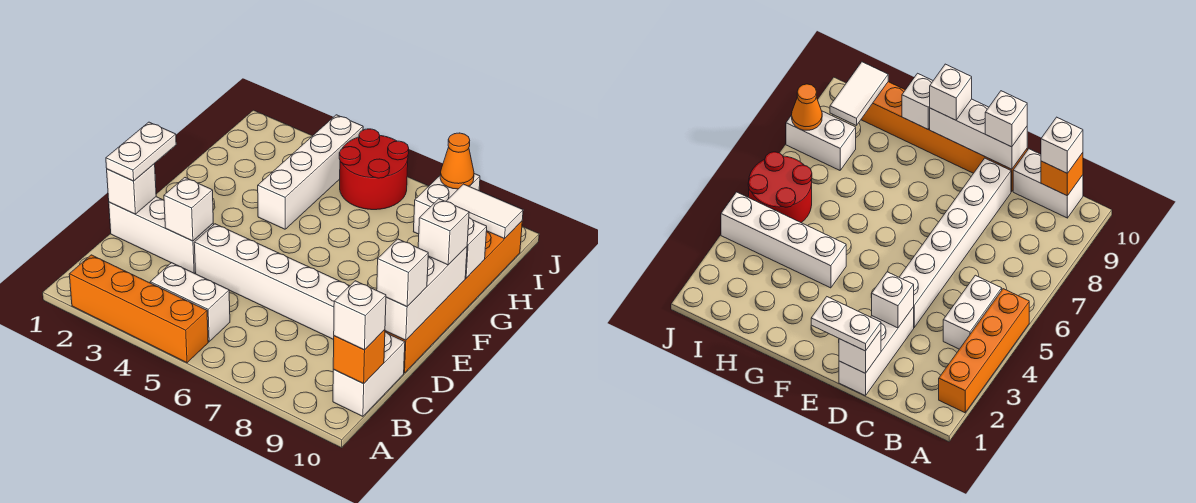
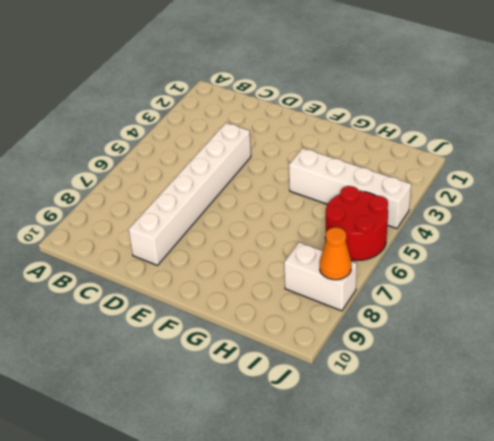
none -> orange 1x4 brick [69,255,208,363]
none -> white 1x2 brick [150,263,230,342]
none -> white 1x2 brick [333,332,405,416]

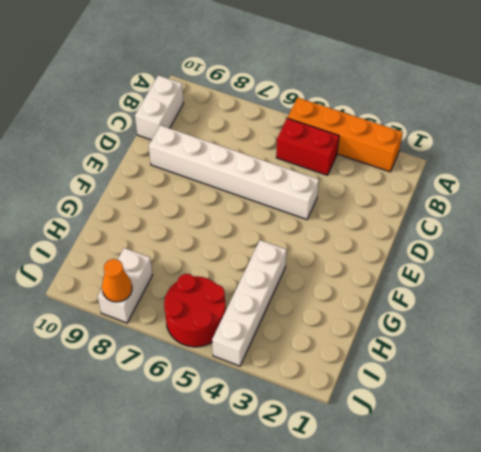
red 1x2 brick [276,118,339,175] -> white 1x2 brick [150,263,230,342]
none -> white 1x3 brick [109,197,214,273]
none -> orange 1x6 brick [385,221,522,373]
none -> orange 1x1 brick [333,330,385,384]

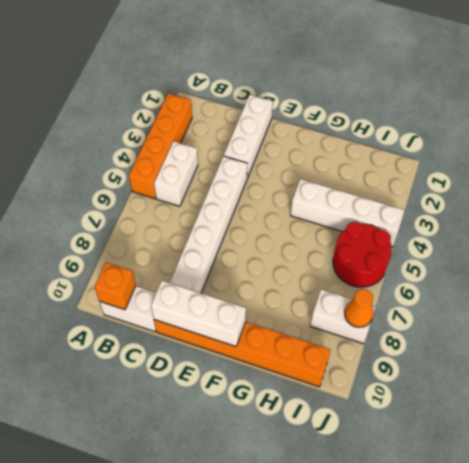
none -> white 1x1 brick [107,164,156,214]
none -> white 1x1 brick [164,178,213,241]
none -> white 1x1 brick [465,218,487,278]

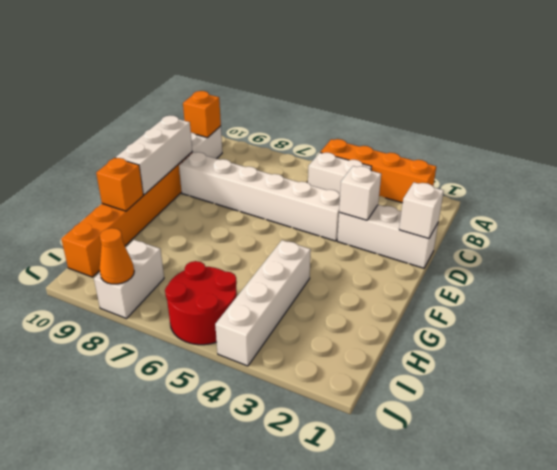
orange 1x1 brick [96,158,143,211] -> white 1x1 brick [465,218,487,278]
none -> white 1x2 tile [446,184,523,239]
none -> white 1x1 brick [334,281,386,350]
none -> white 1x2 plate [106,122,176,181]

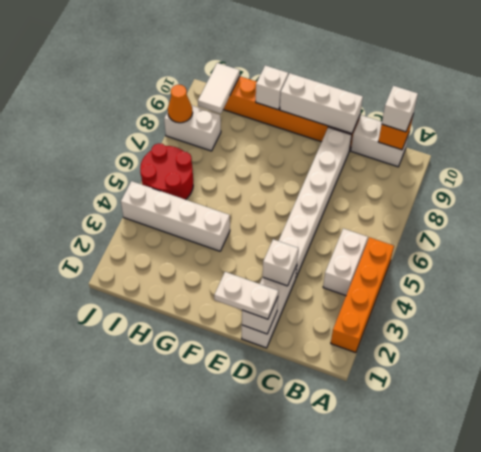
none -> white 1x1 brick [377,239,428,306]
none -> white 1x1 brick [418,199,469,265]

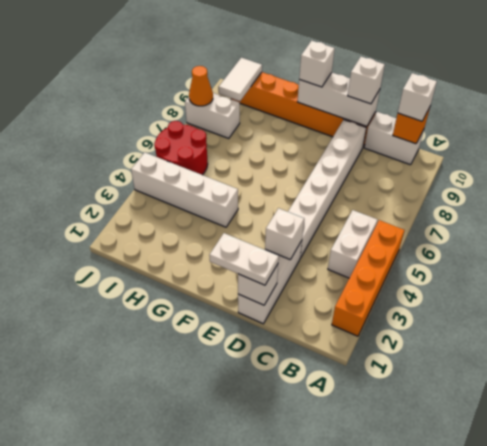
none -> white 1x1 brick [465,218,487,278]

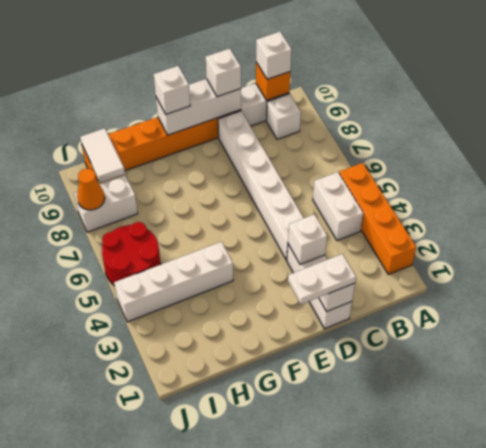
white 1x1 brick [266,94,301,139] -> white 1x1 brick moved to [465,218,487,278]

